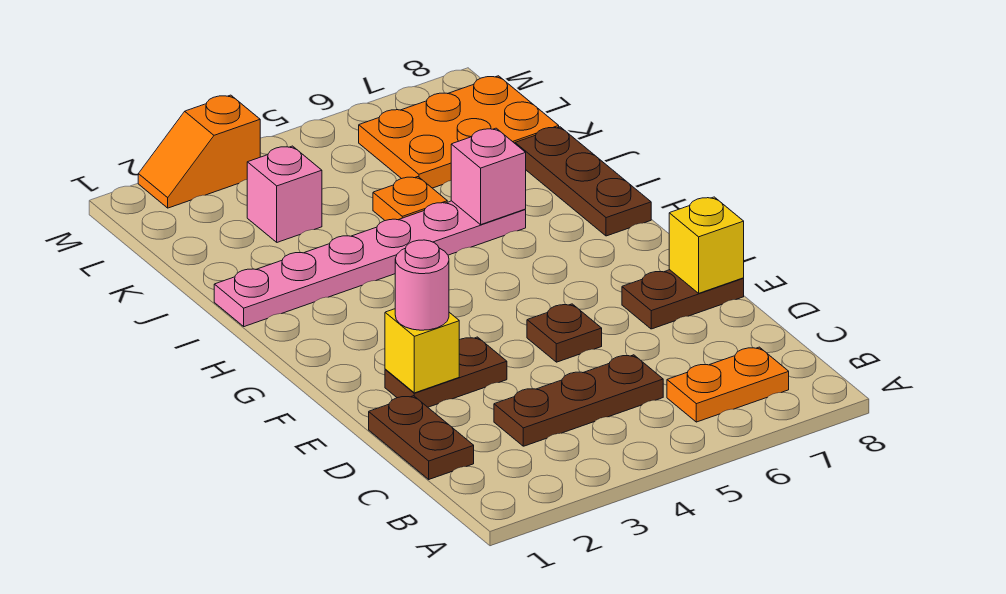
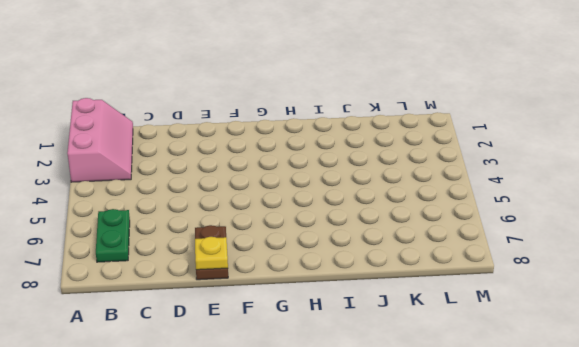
pink 2x3 slope [67,98,133,182] -> none
green 1x2 plate [96,209,130,262] -> orange 1x2 plate [667,347,789,422]
yellow 1x1 plate [195,237,228,270] -> yellow 1x1 brick [669,197,744,293]
none -> brown 1x2 plate [369,396,474,479]
none -> brown 1x3 plate [494,355,663,446]
none -> brown 1x2 plate [385,337,507,407]

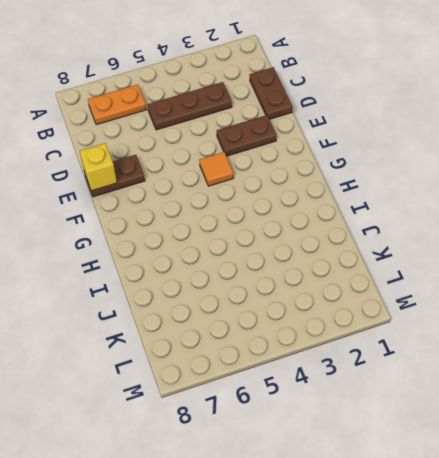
orange 1x1 tile [199,152,234,186] -> none
none -> brown 1x1 plate [527,304,602,362]
none -> brown 1x3 plate [515,127,651,236]
none -> pink 1x6 plate [214,201,526,327]

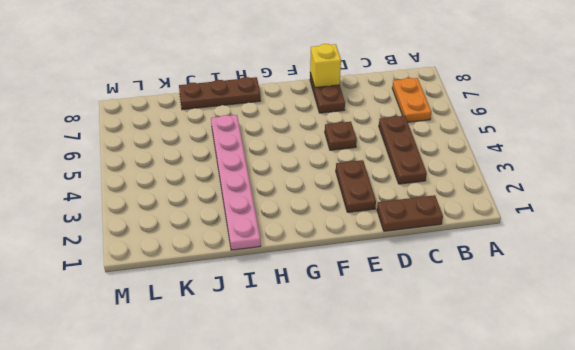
none -> orange 1x1 plate [373,177,447,221]
none -> pink 1x1 brick [247,146,322,242]
none -> orange 2x3 plate [359,76,559,188]

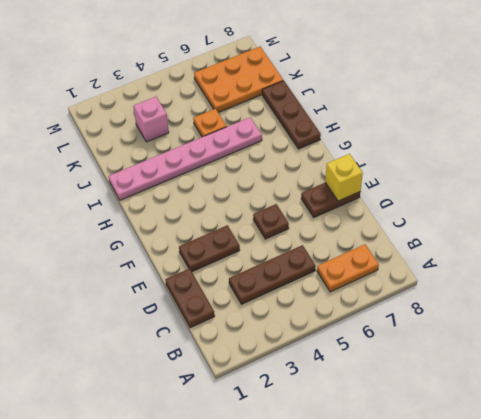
none -> orange 1x2 slope [138,95,260,208]
none -> yellow 1x1 brick [385,309,459,393]
none -> pink 1x1 brick [451,128,526,225]

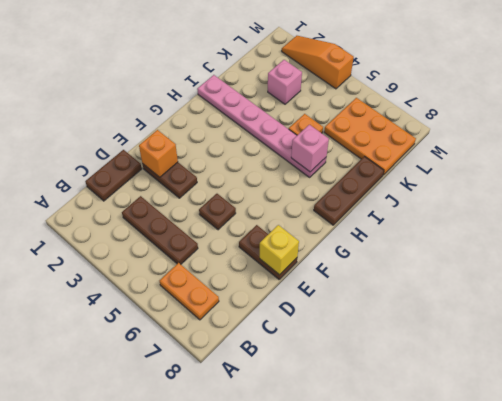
orange 1x1 brick [139,130,178,177] -> yellow 1x1 brick [385,309,459,393]
orange 1x3 slope [282,36,354,89] -> orange 1x2 slope [138,95,260,208]
none -> pink 1x1 round brick [395,240,449,330]

